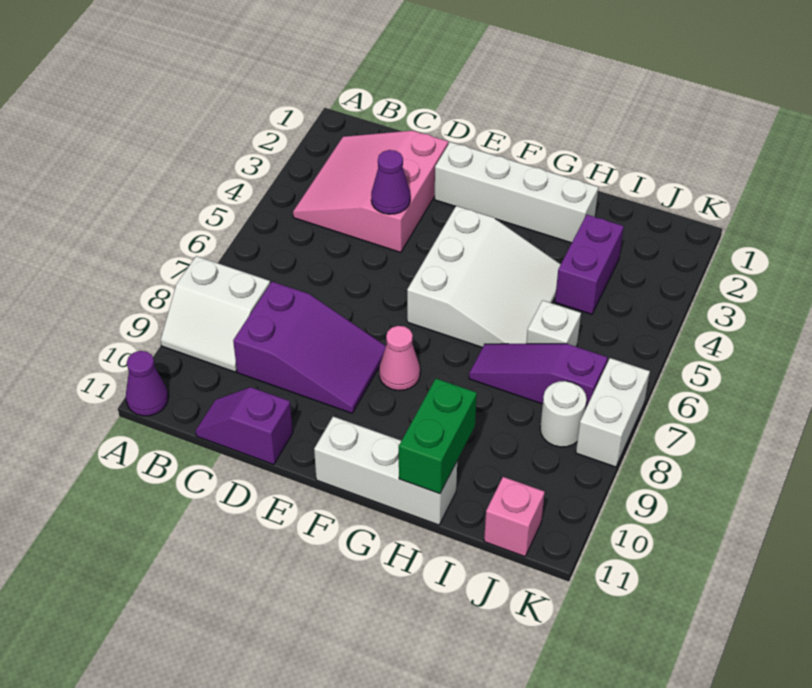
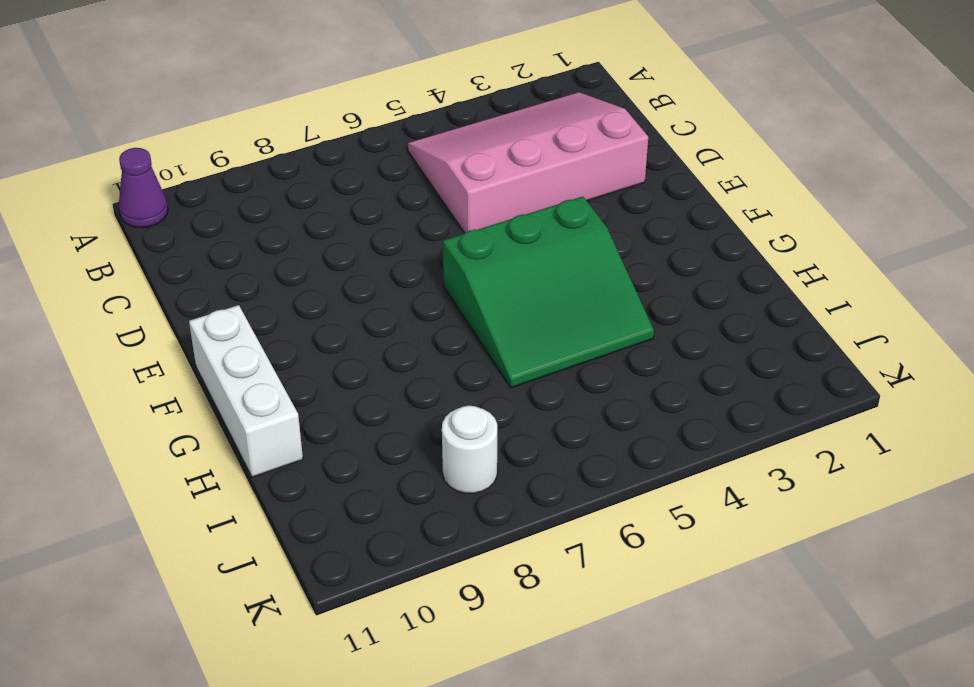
pink 3x4 slope [408,92,648,233] -> pink 3x3 slope [293,131,448,252]
green 3x3 slope [443,197,654,388] -> white 3x3 slope [407,206,561,348]
none -> white 2x2 slope [161,256,270,372]
none -> purple 2x3 slope [233,282,386,413]
none -> purple 1x2 slope [196,387,293,465]

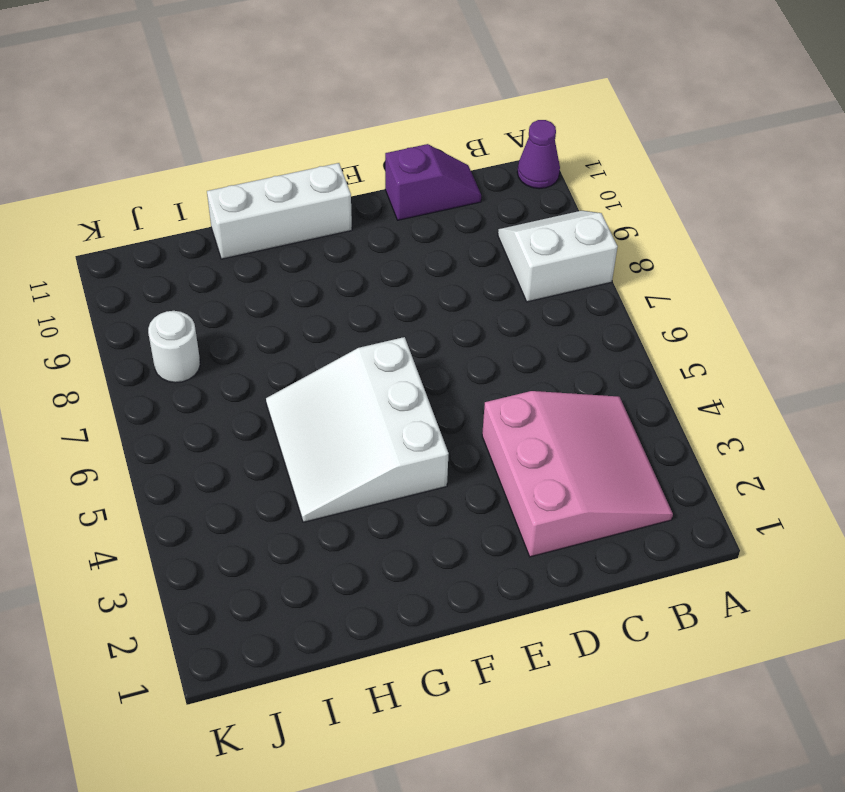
none -> purple 2x3 slope [233,282,386,413]
none -> white 1x4 brick [434,142,598,243]
none -> pink 1x1 cone [379,326,420,390]

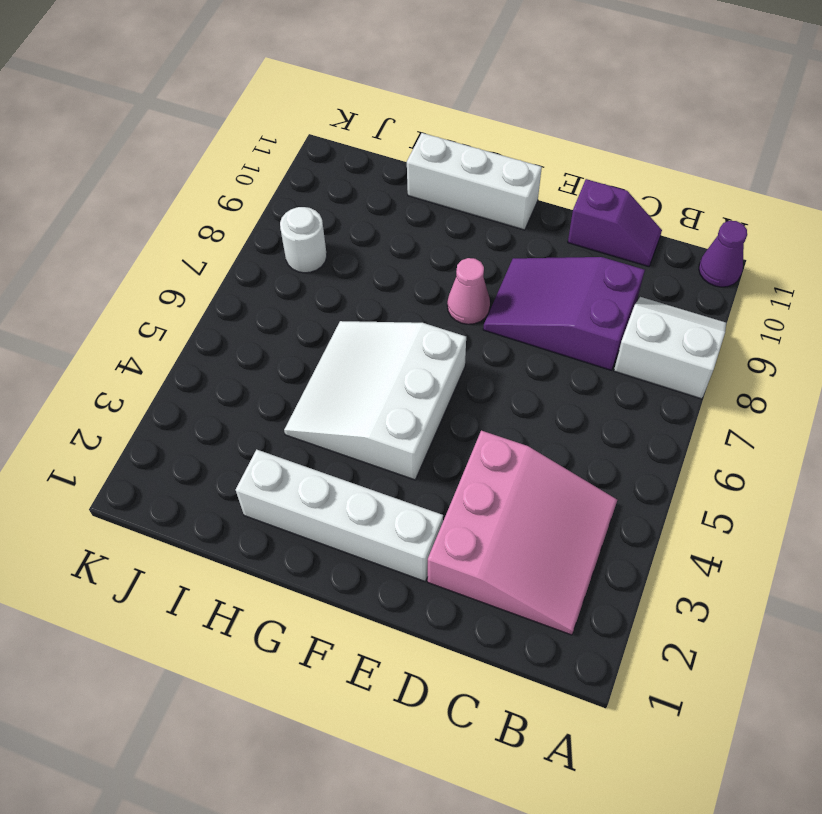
none -> purple 1x3 slope [469,344,608,409]
none -> purple 1x2 brick [555,215,624,314]
none -> white 1x1 brick [526,300,581,347]

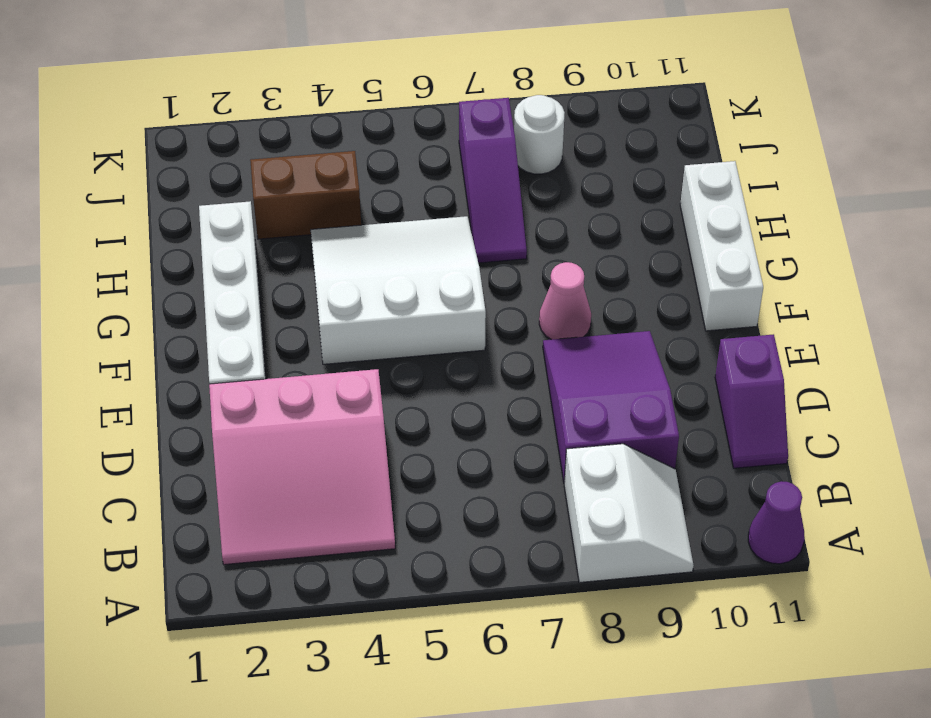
brown 1x2 brick [250,151,361,239] -> purple 1x2 brick [555,215,624,314]
none -> white 1x1 brick [526,300,581,347]
none -> pink 1x1 brick [484,477,545,557]
none -> white 1x2 brick [576,358,650,467]

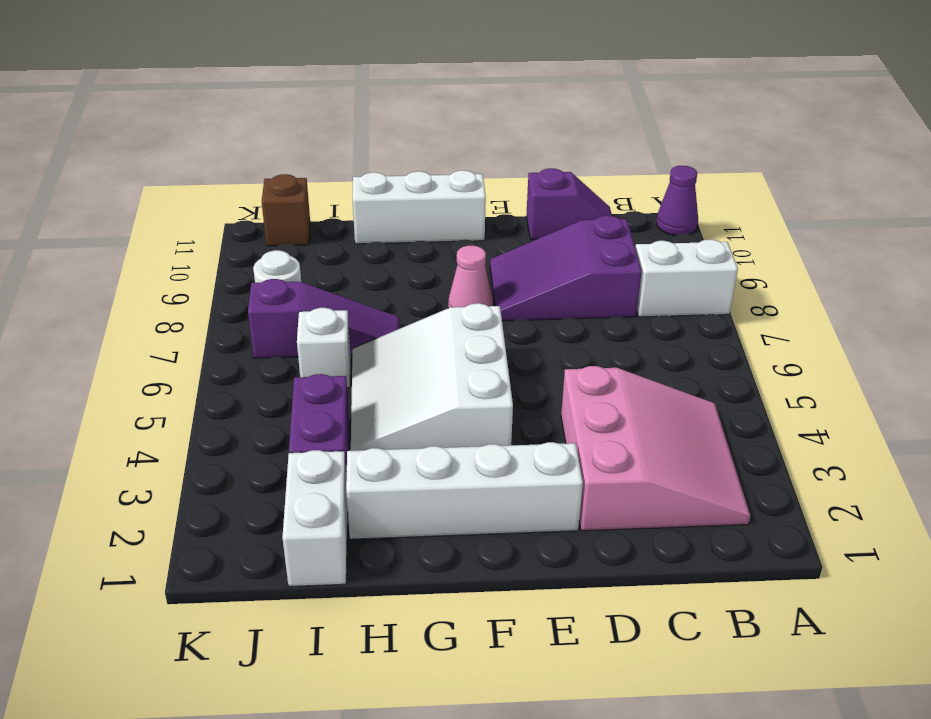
white 1x2 brick [282,450,348,586] -> white 1x2 brick moved to [576,358,650,467]
brown 1x1 brick [262,174,310,246] -> pink 1x1 brick [484,477,545,557]
none -> purple 1x1 cone [371,150,410,214]
none -> green 1x2 brick [399,379,477,494]

